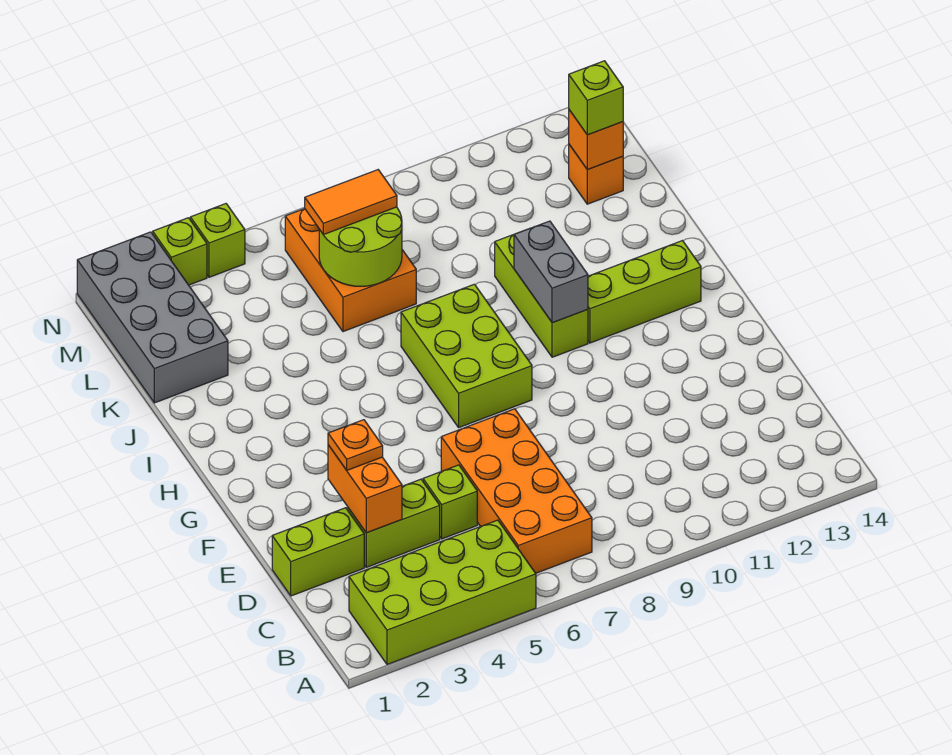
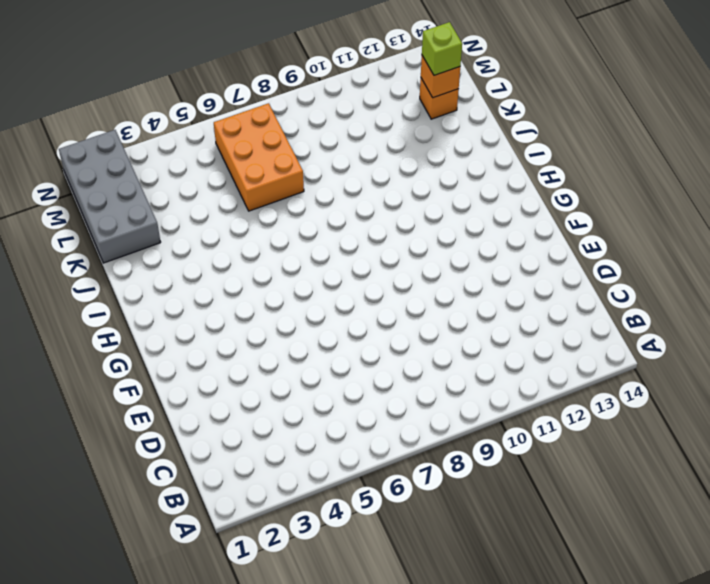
none -> lime 2x4 brick [349,520,536,664]
none -> orange 2x4 brick [441,409,592,573]
none -> lime 1x2 brick [272,508,364,596]

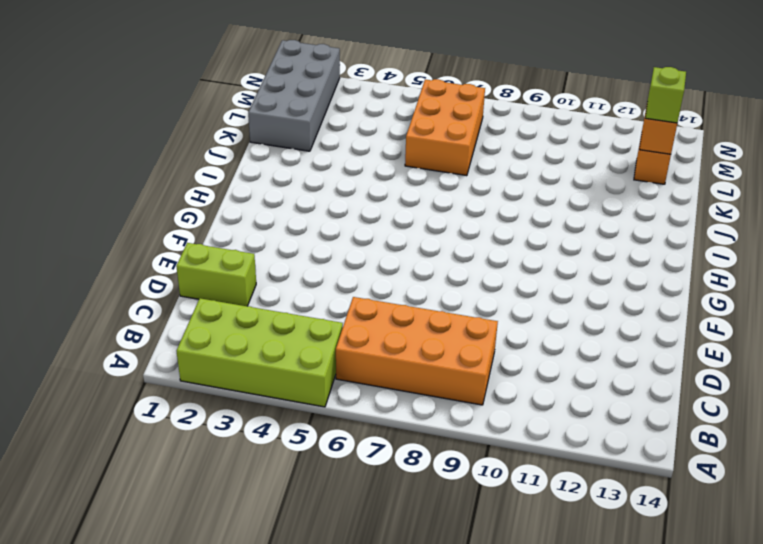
orange 2x4 brick [336,297,498,405] -> orange 2x4 brick turned to [441,409,592,573]
none -> lime 1x2 brick [348,479,440,567]
none -> lime 1x1 brick [423,465,477,539]
none -> lime 2x3 brick [401,284,532,427]

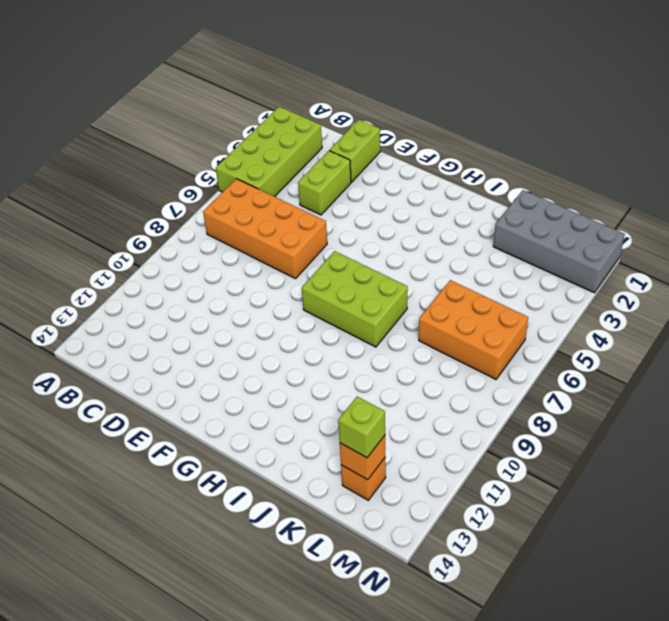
none -> lime 1x1 brick [423,465,477,539]
none -> lime 1x3 brick [495,235,588,357]
none -> lime 1x3 brick [588,241,701,343]

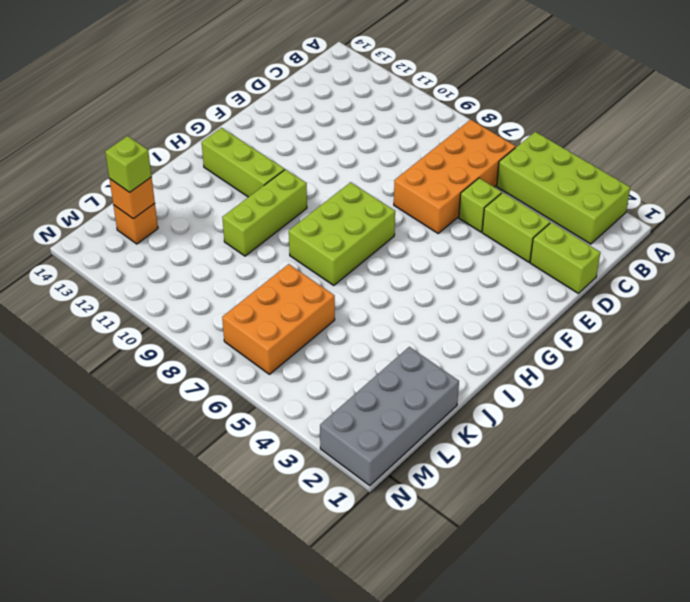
none -> lime 1x1 brick [153,218,207,285]
none -> lime 1x1 brick [190,204,245,277]
none -> orange 1x2 brick [328,445,402,533]

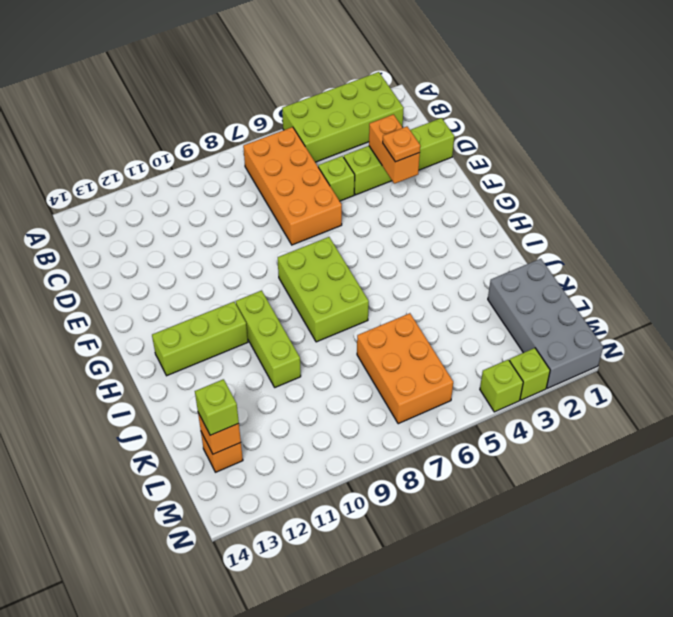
none -> grey 1x2 brick [514,221,588,323]
none -> lime 2x2 round brick [319,207,402,286]
none -> orange 1x2 tile [305,170,397,235]

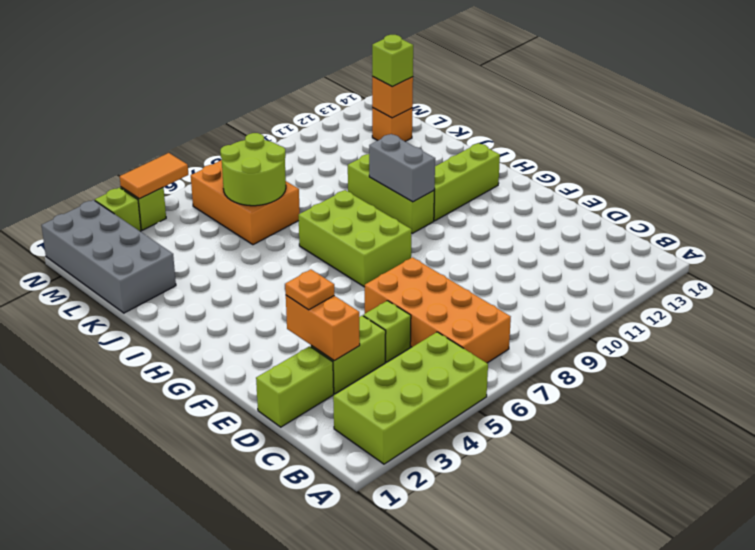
orange 1x2 tile [120,153,188,199] -> orange 1x2 tile moved to [305,170,397,235]

